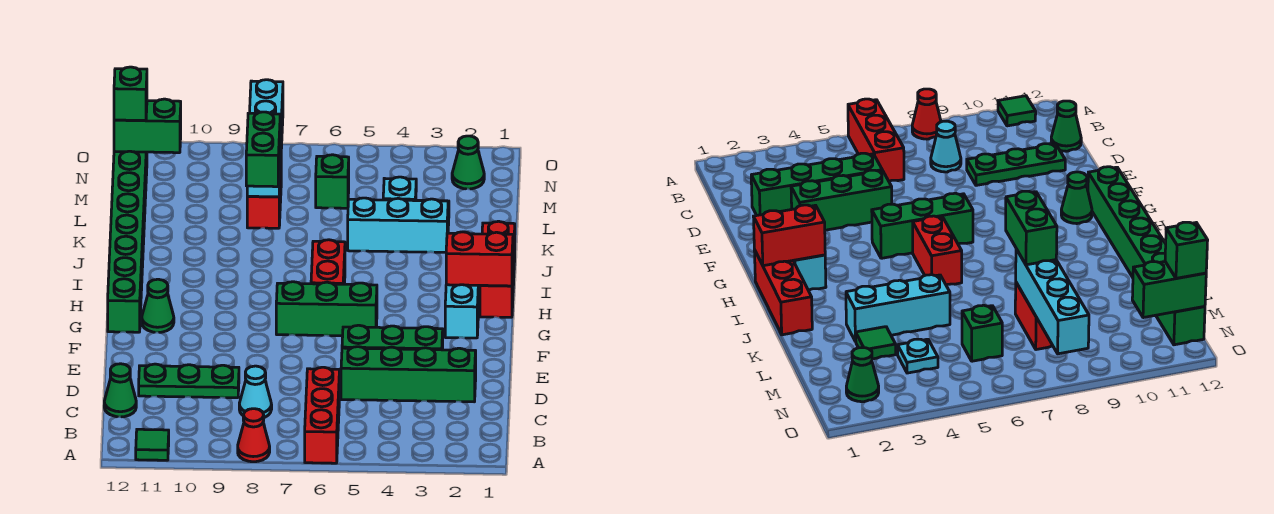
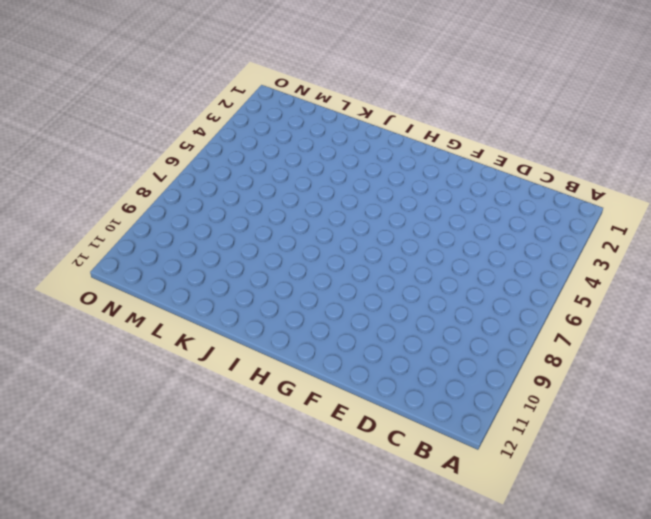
none -> red 1x3 brick [305,367,339,463]
none -> red 1x1 cone [238,409,270,462]
none -> green 1x1 tile [136,429,169,460]

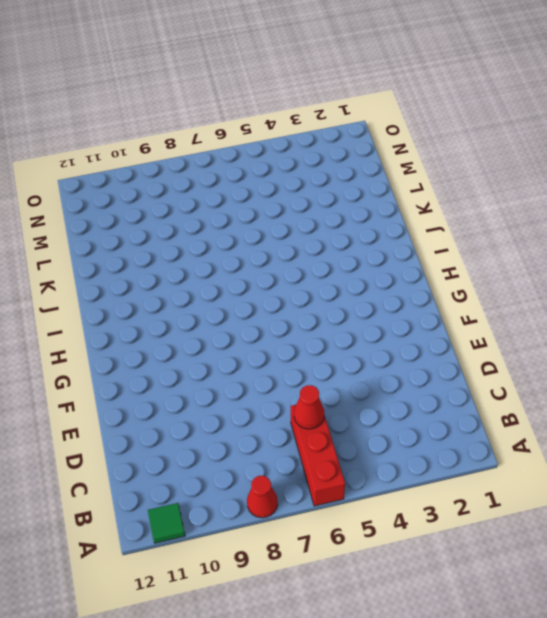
red 1x1 cone [294,385,324,429] -> none
none -> cyan 1x1 cone [239,366,272,418]
none -> green 1x1 cone [104,364,136,417]
none -> green 1x4 brick [341,347,476,402]

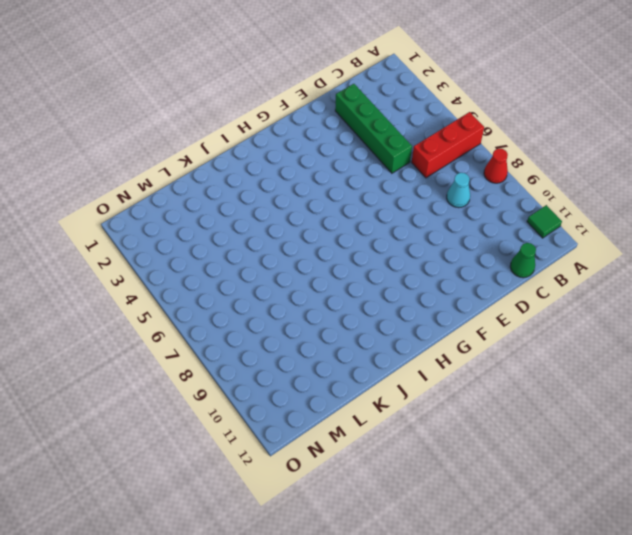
none -> green 1x3 plate [139,364,239,398]
none -> green 1x3 brick [342,325,443,350]
none -> cyan 1x2 brick [445,285,479,338]

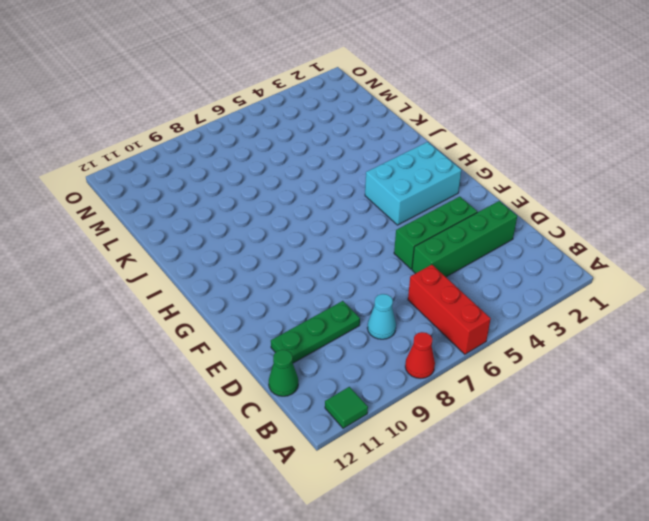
cyan 2x3 brick [365,142,461,225] -> cyan 1x2 brick [445,285,479,338]
none -> green 1x3 brick [276,282,377,336]
none -> green 1x1 cone [142,279,174,332]
none -> green 1x8 brick [108,151,147,332]

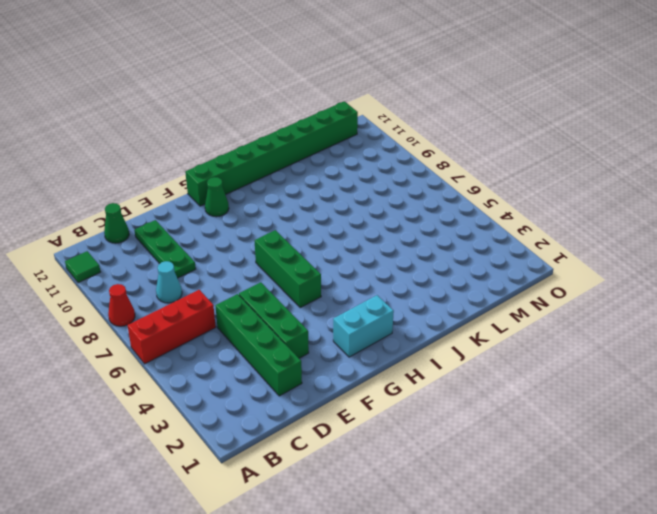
none -> red 1x3 brick [480,221,515,317]
none -> red 1x2 brick [311,240,345,284]
none -> cyan 1x3 brick [348,198,448,253]

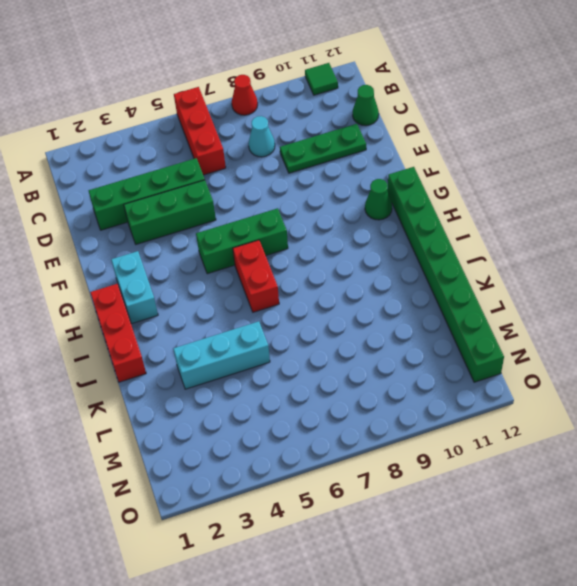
none -> green 1x1 tile [856,327,896,359]
none -> red 1x2 brick [247,172,281,228]
none -> cyan 1x1 plate [383,177,416,201]

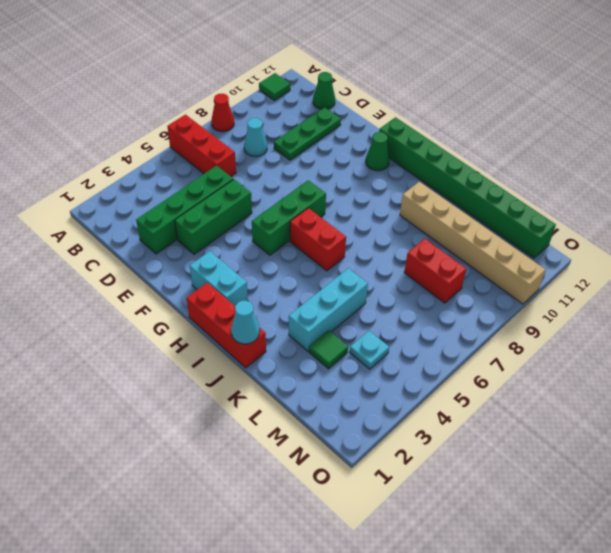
cyan 1x1 cone [231,301,260,344] -> none
tan 1x6 brick [400,182,546,304] -> none
none -> green 1x1 brick [316,155,349,208]
none -> green 1x1 cone [452,136,484,189]
none -> red 1x2 brick [446,232,513,286]

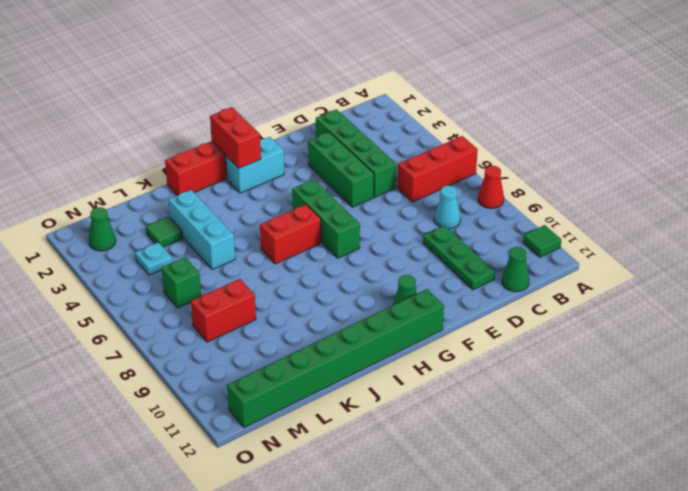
none -> cyan 1x4 brick [247,80,283,197]
none -> green 1x2 brick [114,99,181,153]
none -> green 1x2 brick [246,112,280,187]

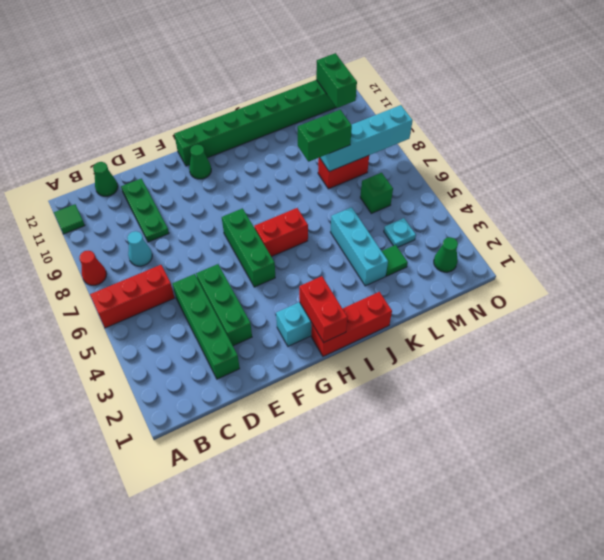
none -> green 1x1 brick [114,67,147,121]

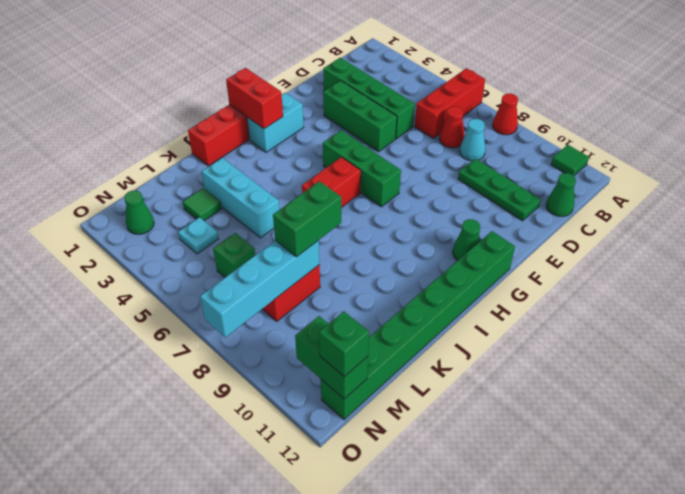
red 1x1 cone [439,106,465,148] -> none

